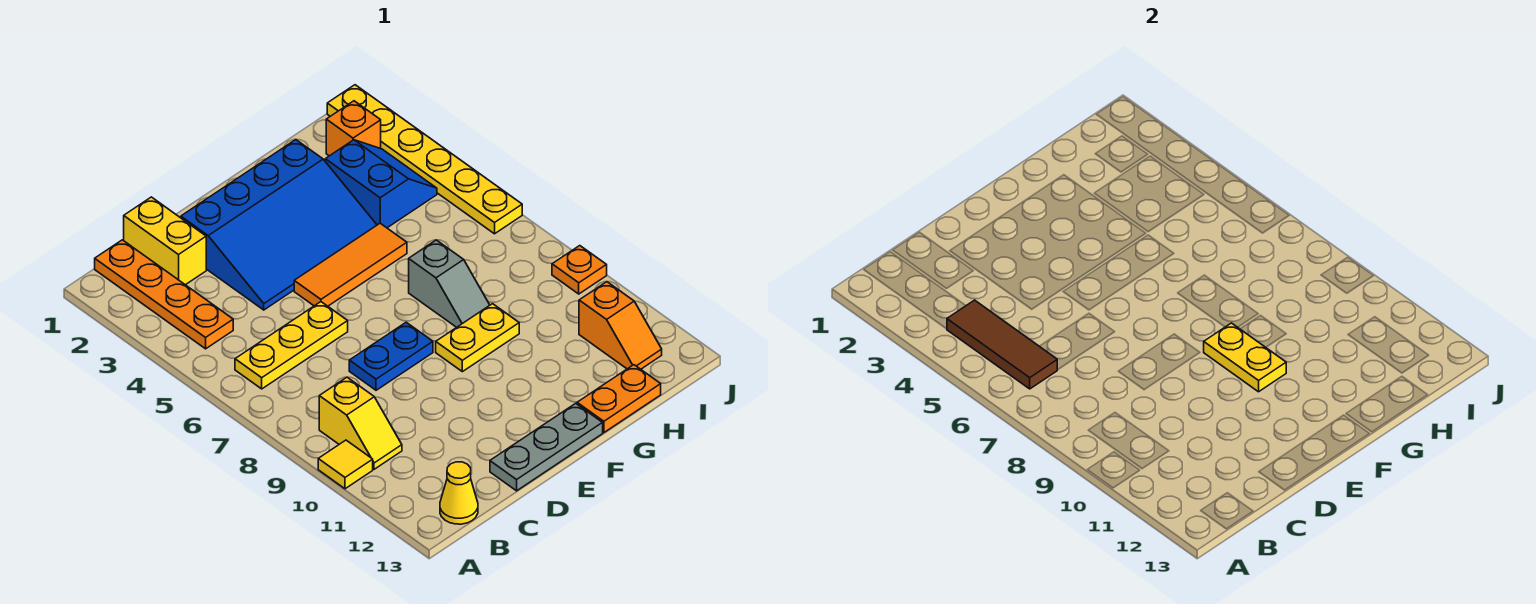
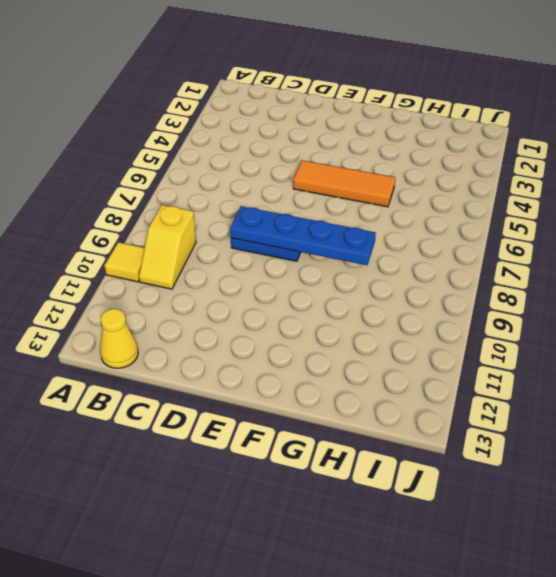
blue 1x4 plate [230,206,376,265] -> none
none -> orange 1x4 plate [95,240,233,349]
none -> yellow 1x3 plate [235,302,348,389]
none -> yellow 1x2 brick [124,197,206,285]

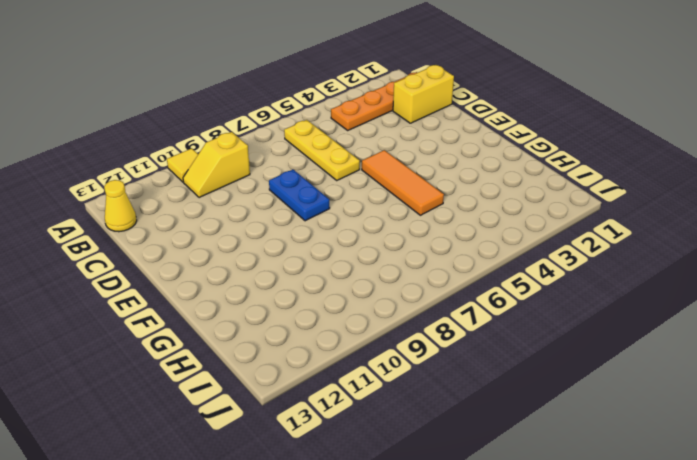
none -> blue 3x4 slope [181,140,377,310]
none -> grey 1x3 plate [490,403,603,491]
none -> yellow 1x2 plate [436,304,519,372]

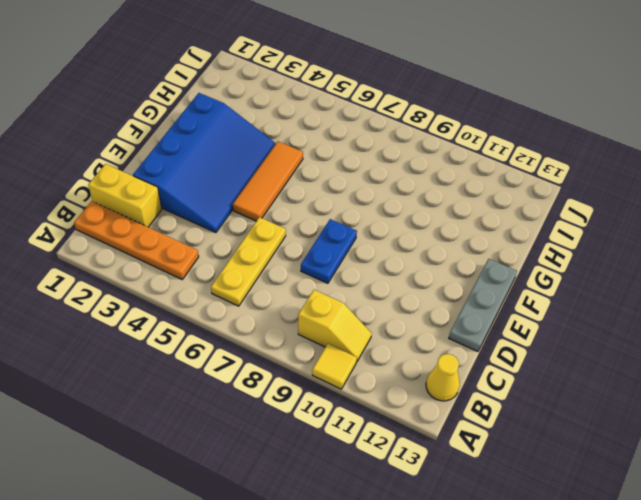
none -> yellow 1x2 plate [436,304,519,372]
none -> grey 1x2 slope [409,240,490,327]
none -> orange 1x2 plate [577,365,661,433]

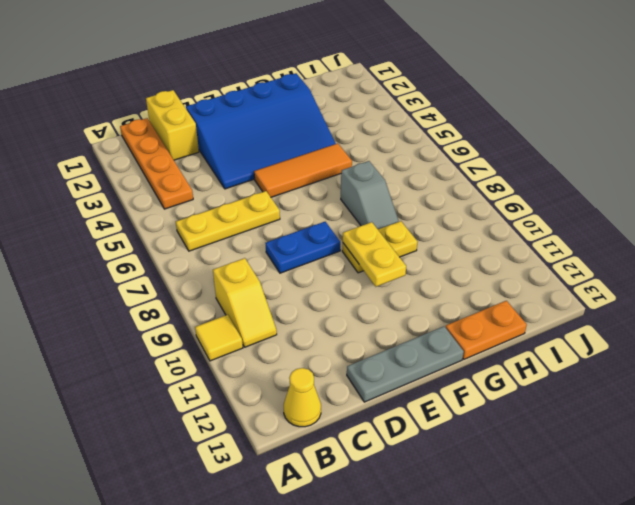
none -> blue 2x2 slope [325,140,437,228]
none -> orange 1x1 brick [326,101,381,156]
none -> orange 1x2 slope [579,282,662,369]

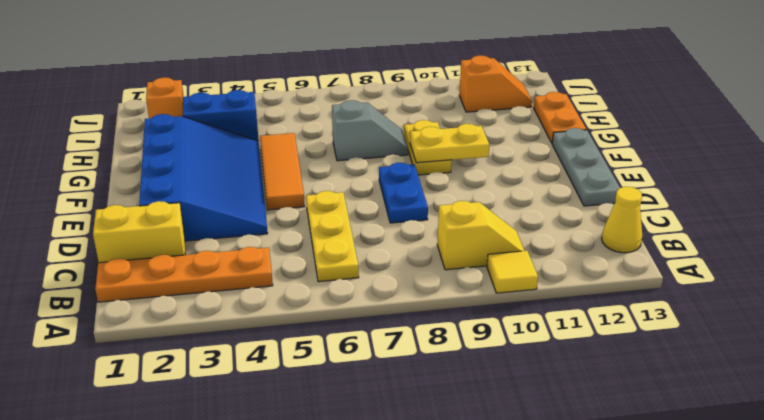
none -> yellow 1x6 plate [327,85,522,234]
none -> orange 1x1 plate [552,246,607,294]
none -> brown 1x3 tile [947,300,1057,389]

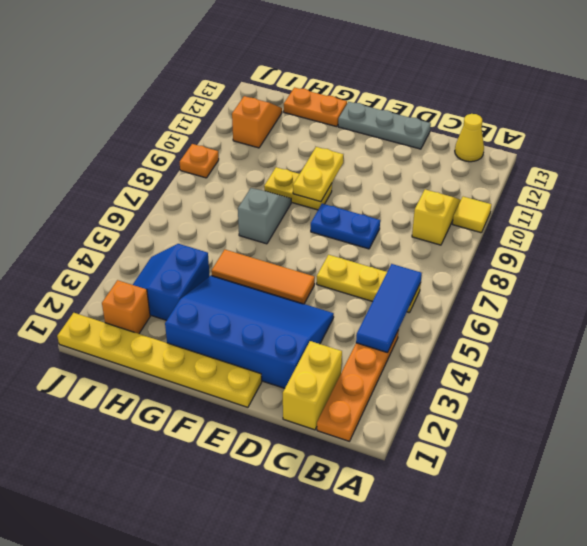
blue 1x3 tile [356,264,422,353] -> brown 1x3 tile [947,300,1057,389]
yellow 1x6 plate [57,313,262,407] -> yellow 1x6 plate turned to [327,85,522,234]

